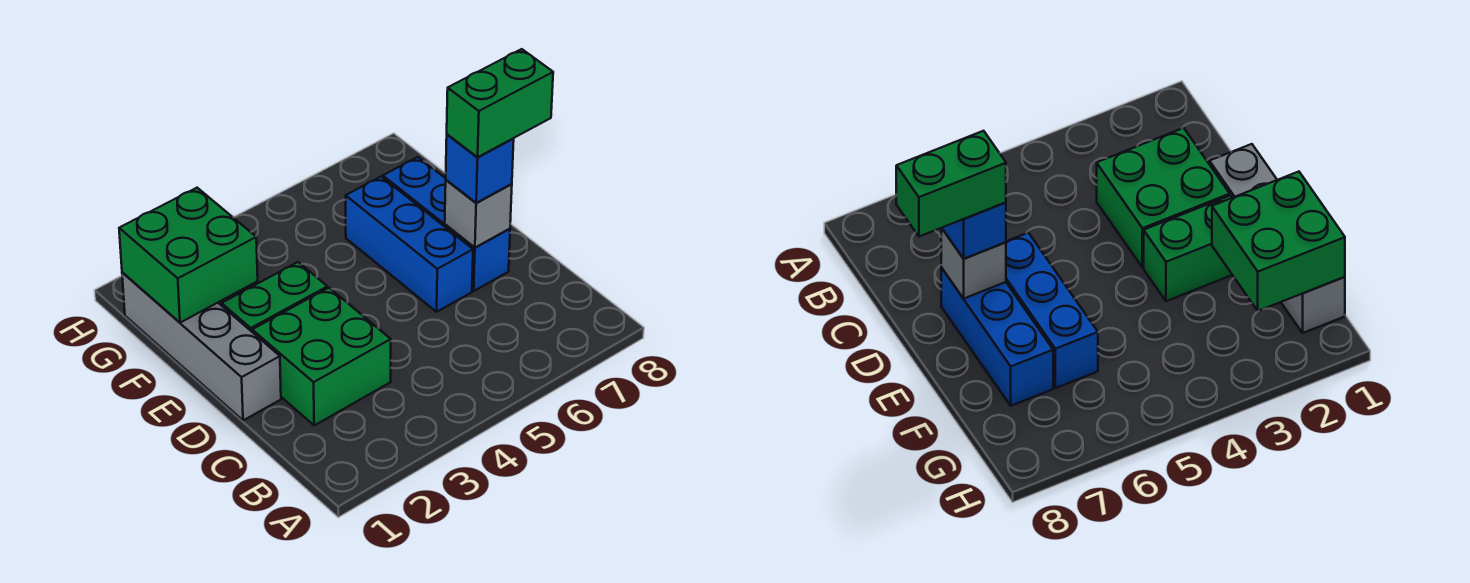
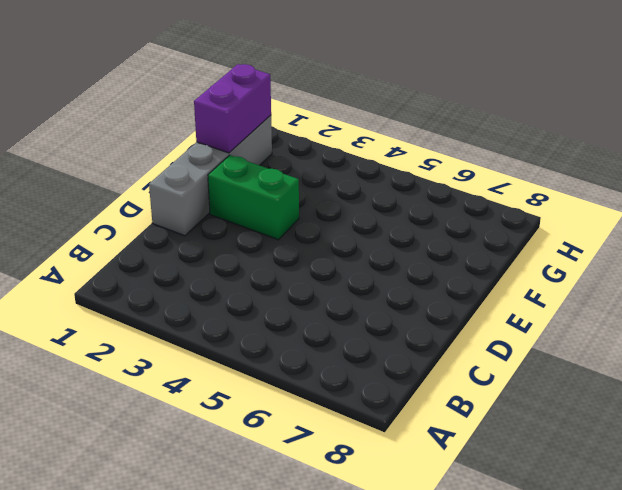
purple 1x2 brick [194,64,271,153] -> green 2x2 brick [119,188,258,323]
none -> green 2x2 brick [252,288,391,425]
none -> blue 1x3 brick [346,177,473,312]

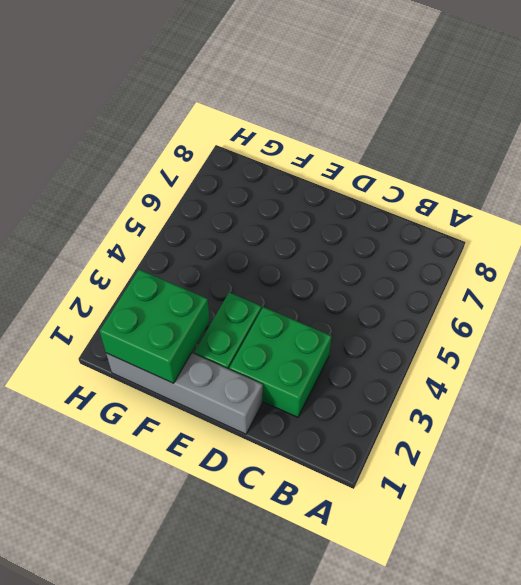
none -> blue 1x3 brick [346,177,473,312]
none -> blue 1x3 brick [383,157,510,291]

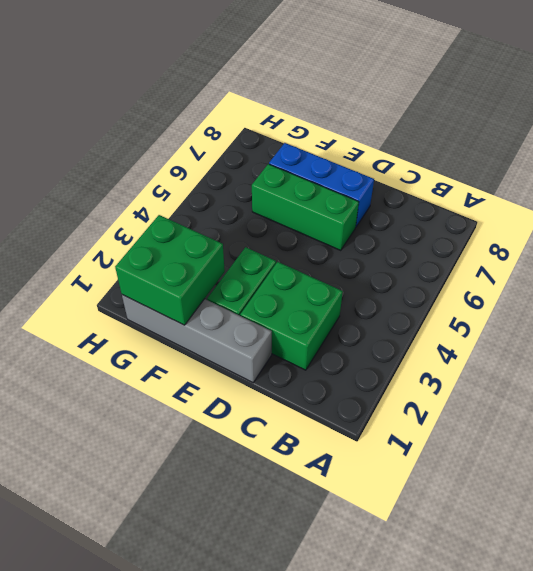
green 1x3 brick [252,164,359,250] -> blue 1x3 brick [346,177,473,312]
none -> grey 1x1 brick [445,180,512,247]
none -> blue 1x1 brick [446,134,514,203]

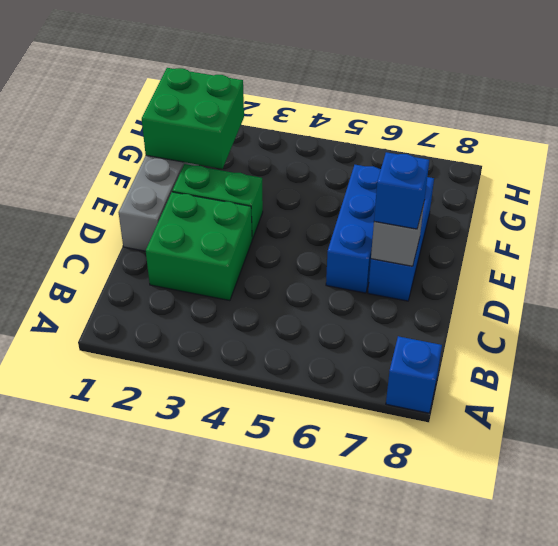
blue 1x1 brick [386,336,442,413] -> none
none -> green 1x2 brick [447,49,553,157]

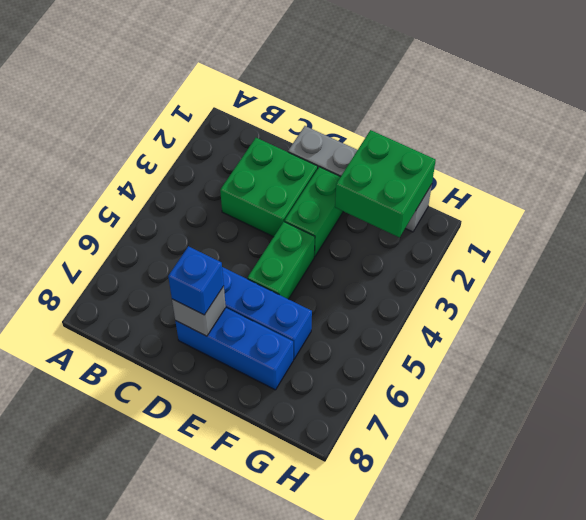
green 1x2 brick [248,222,315,299] -> green 1x2 brick moved to [447,49,553,157]

